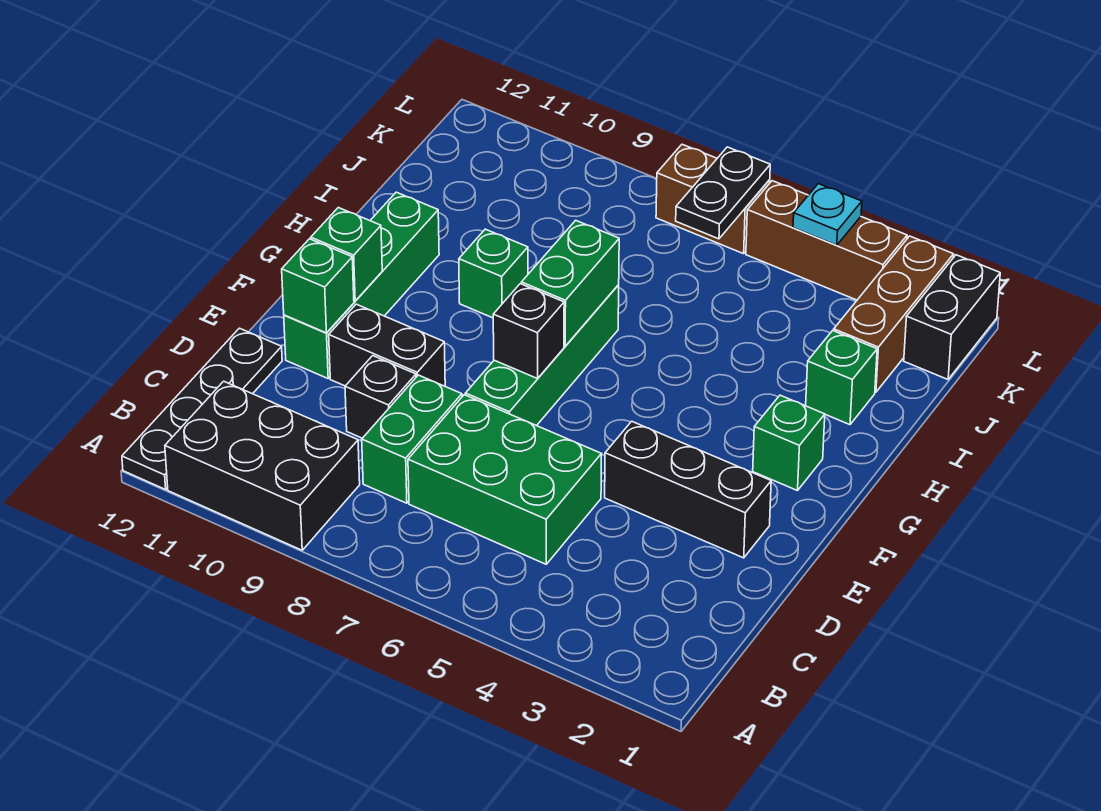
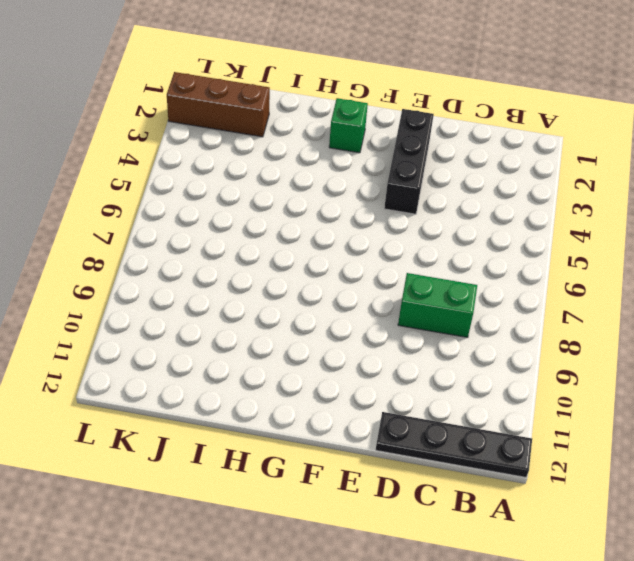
none -> black 2x3 brick [165,381,360,550]
none -> green 2x3 brick [408,395,602,564]
none -> black 1x1 brick [345,356,416,438]

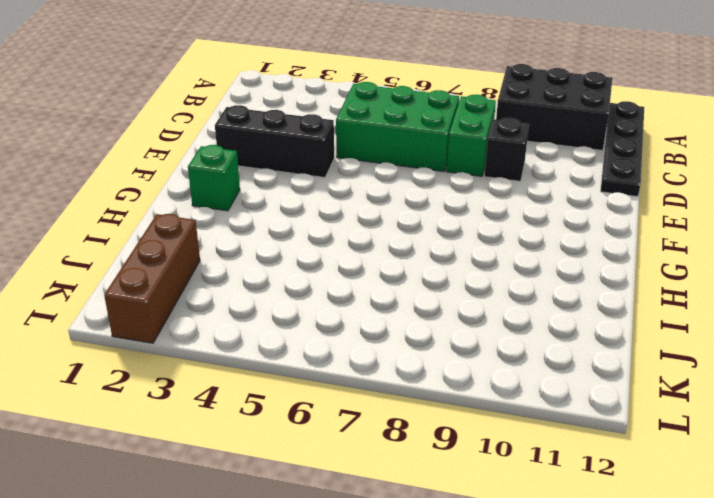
none -> green 1x4 brick [466,285,619,426]
none -> black 1x2 brick [329,304,445,386]
none -> green 1x4 brick [284,192,439,378]

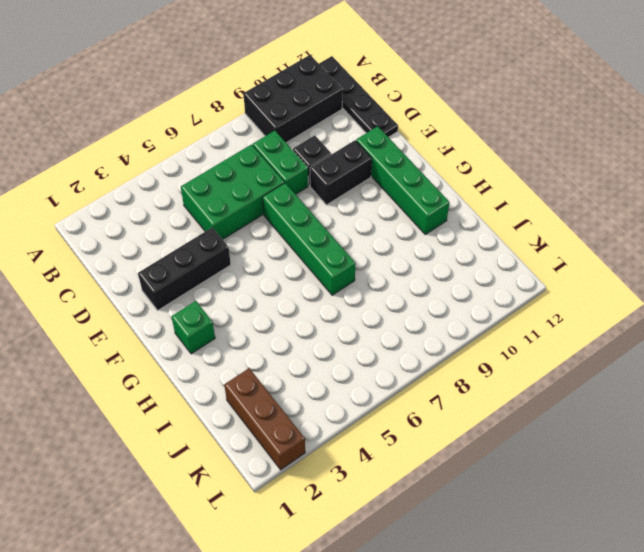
none -> green 1x1 brick [459,229,528,318]
none -> green 1x1 brick [806,331,877,425]
none -> black 1x2 brick [904,255,1000,379]

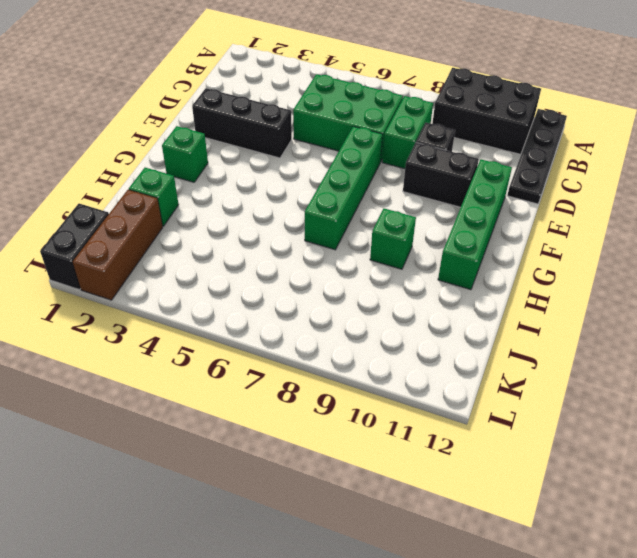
none -> brown 1x3 brick [746,181,907,300]
none -> brown 1x2 brick [656,144,770,254]
none -> green 1x1 brick [282,239,354,333]

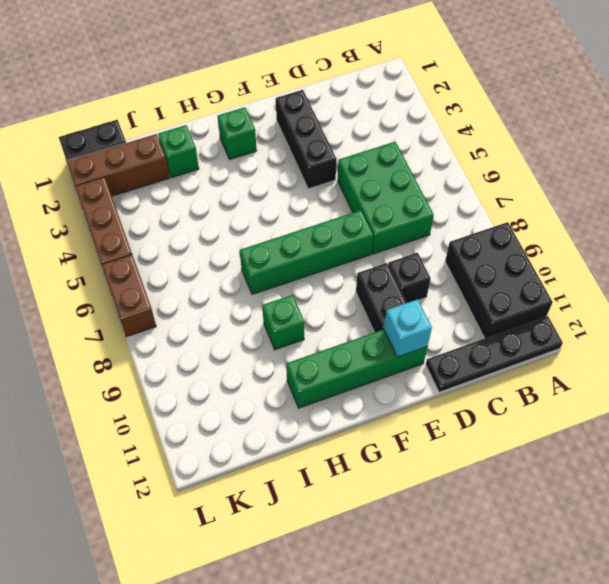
cyan 1x1 brick [384,299,432,357] -> green 1x1 brick [282,239,354,333]
none -> green 1x2 brick [362,375,462,503]
none -> black 1x1 brick [493,284,564,379]
none -> green 1x1 brick [311,208,382,301]

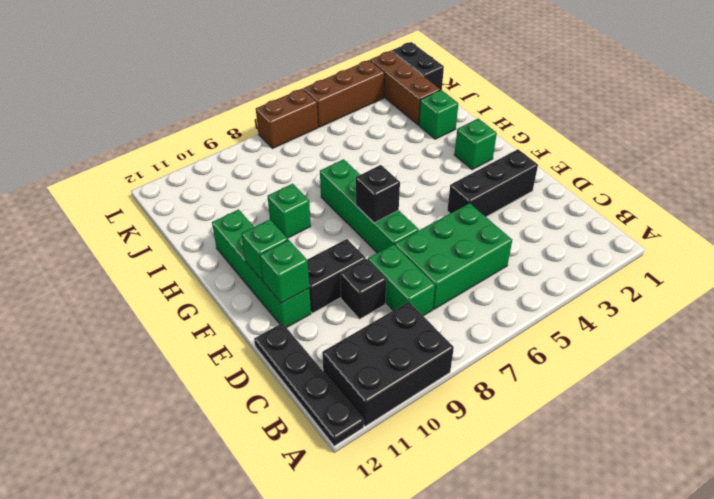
none -> green 1x2 brick [521,220,619,346]
none -> black 1x2 plate [676,147,770,239]
none -> cyan 1x1 plate [793,184,862,245]

